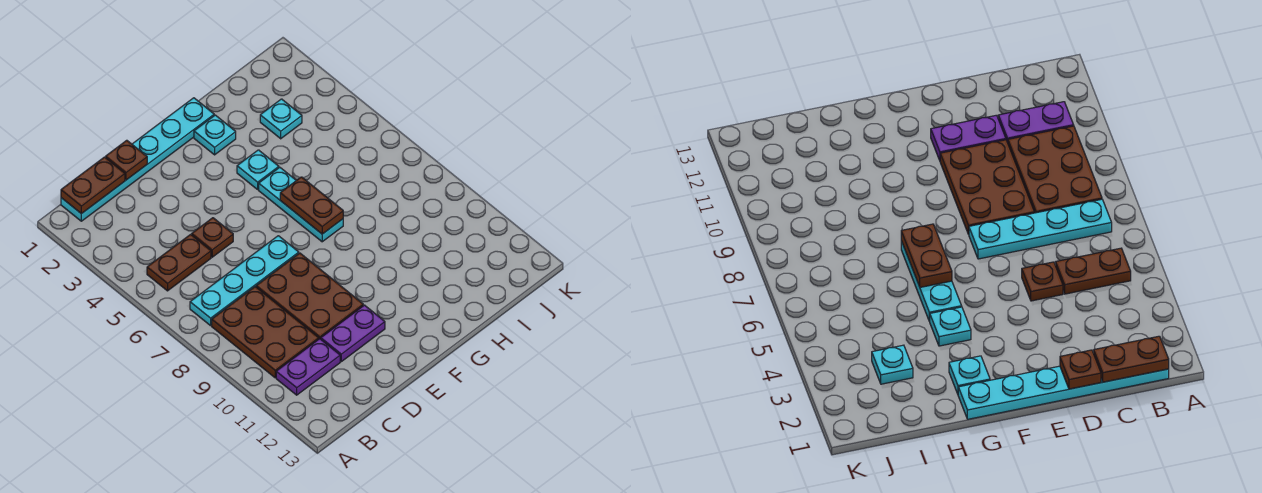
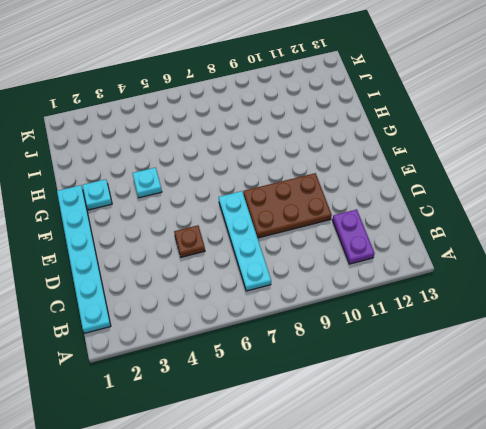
none -> brown 1x2 plate [147,234,211,291]
none -> brown 2x3 plate [212,287,319,378]
none -> purple 1x2 plate [321,305,385,362]

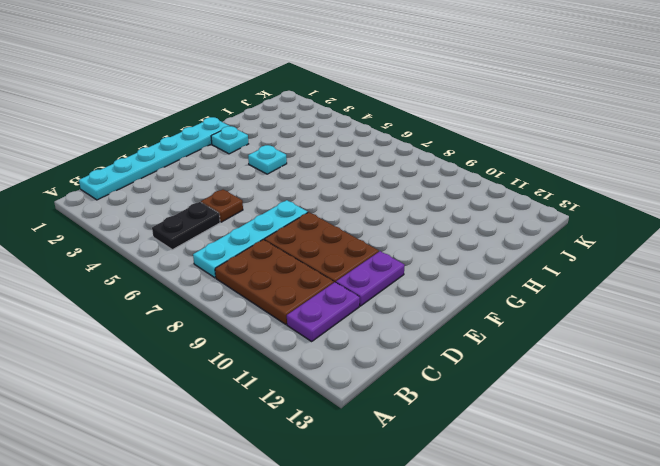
black 1x2 plate [152,202,220,250] -> brown 1x2 plate [147,234,211,291]
none -> cyan 1x3 plate [259,167,343,242]
none -> cyan 1x1 plate [260,99,302,139]
none -> brown 1x2 plate [61,157,125,214]

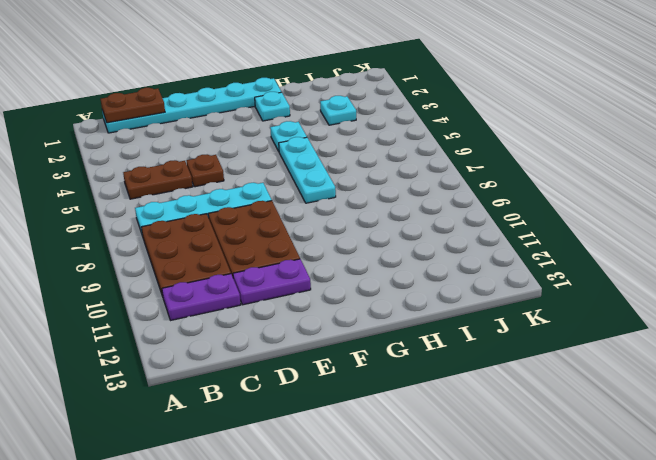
none -> brown 1x1 plate [106,140,147,180]
none -> brown 1x2 plate [280,177,343,234]

